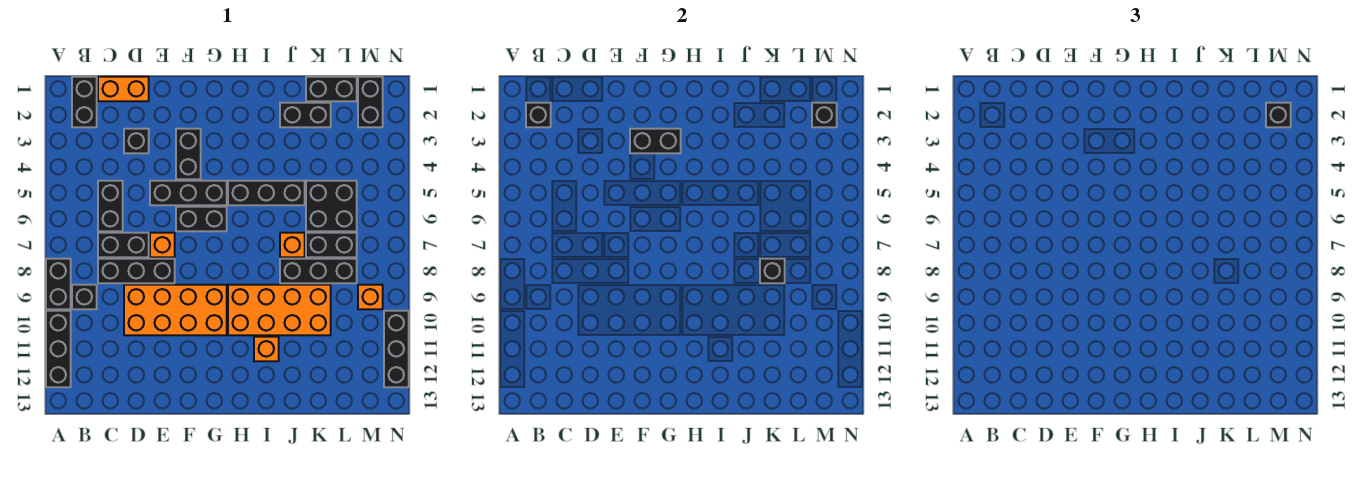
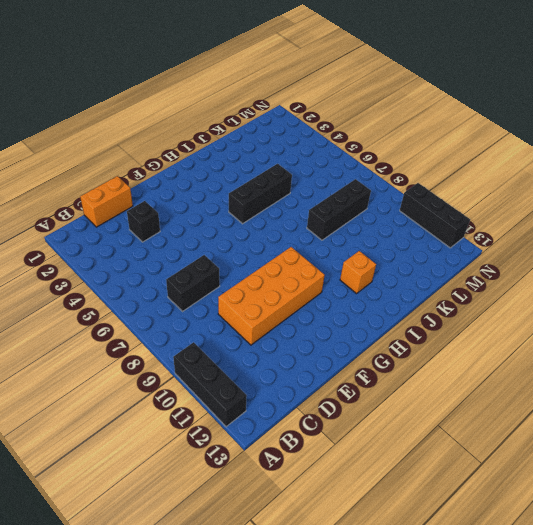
none -> black 1x2 brick [46,259,71,309]
none -> black 1x2 brick [72,77,97,127]
none -> black 1x1 brick [72,285,97,309]
none -> black 1x2 brick [98,181,123,231]

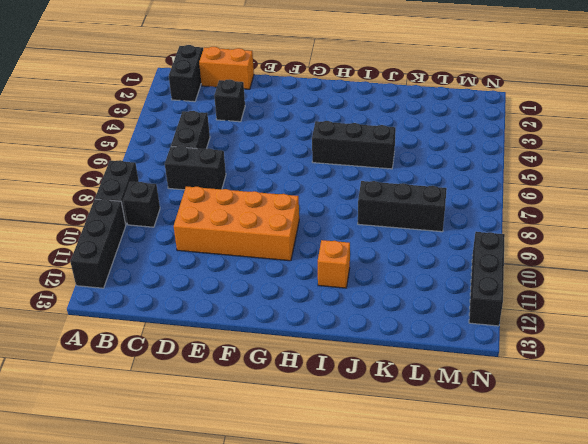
none -> black 1x3 brick [98,259,175,283]
none -> black 1x3 brick [150,181,227,205]
none -> orange 1x1 brick [150,233,175,257]
none -> black 1x2 brick [176,129,201,179]

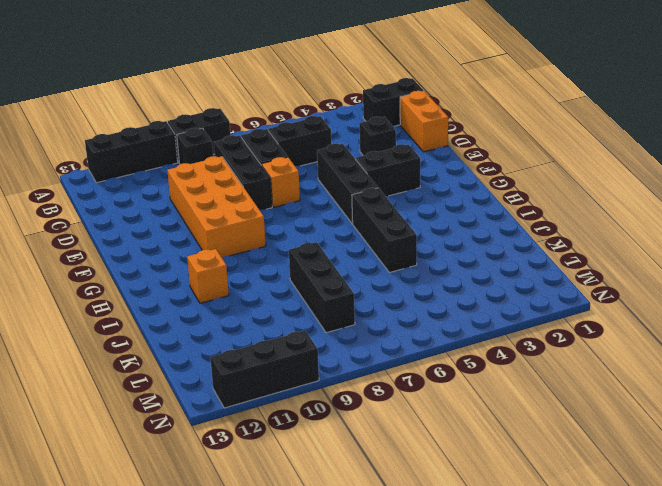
none -> black 1x2 brick [176,207,227,231]
none -> orange 2x4 brick [228,285,331,335]
none -> black 1x2 brick [280,103,331,127]
none -> orange 1x1 brick [280,233,305,257]

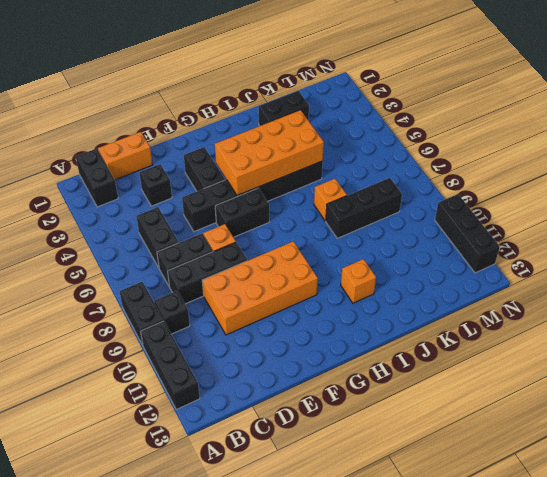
orange 2x4 brick [215,110,324,195] -> orange 2x4 brick moved to [228,285,331,335]
none -> black 1x2 brick [306,77,357,101]
none -> black 2x2 brick [306,181,357,231]
none -> black 1x2 brick [306,233,357,257]
none -> black 1x2 brick [358,77,383,127]

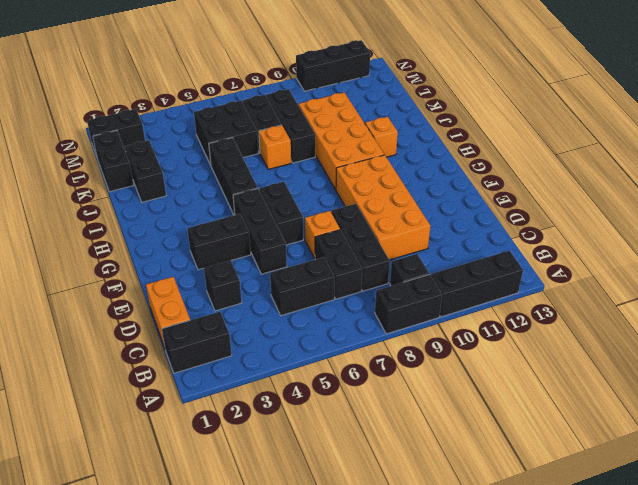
none -> orange 1x1 brick [358,285,383,309]
none -> black 1x1 brick [526,103,551,127]
none -> black 1x2 brick [630,129,681,153]
none -> black 1x1 brick [760,259,785,283]

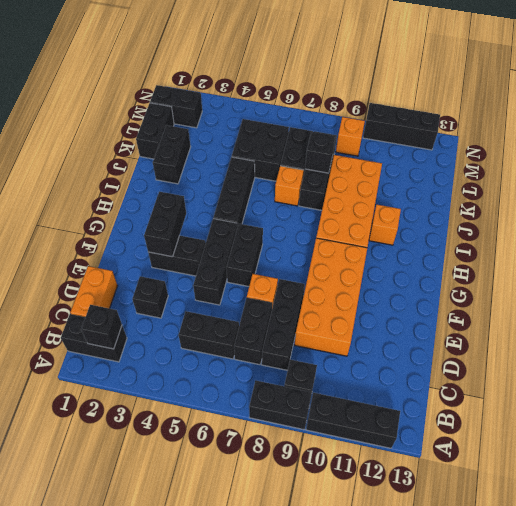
none -> black 1x1 brick [812,103,837,127]
none -> black 1x1 brick [1266,103,1291,127]

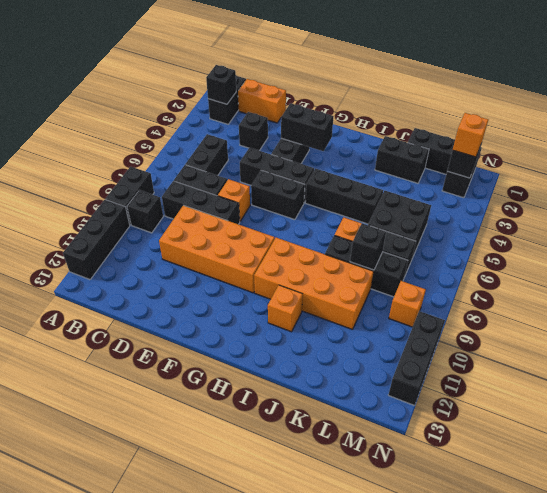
orange 1x1 brick [453,113,488,157] -> black 1x1 brick [1266,103,1291,127]

